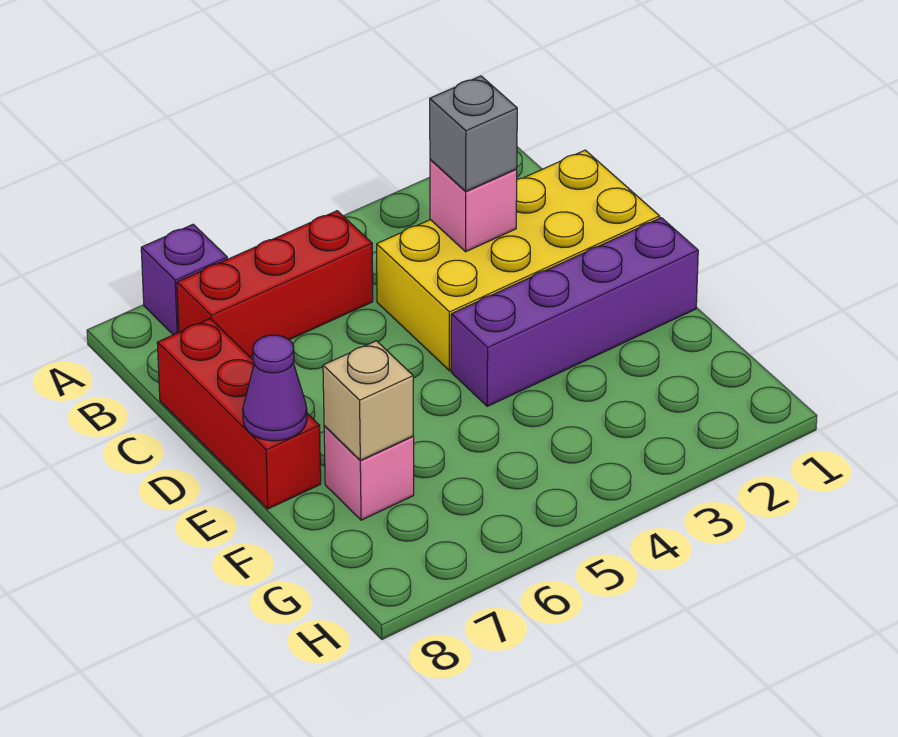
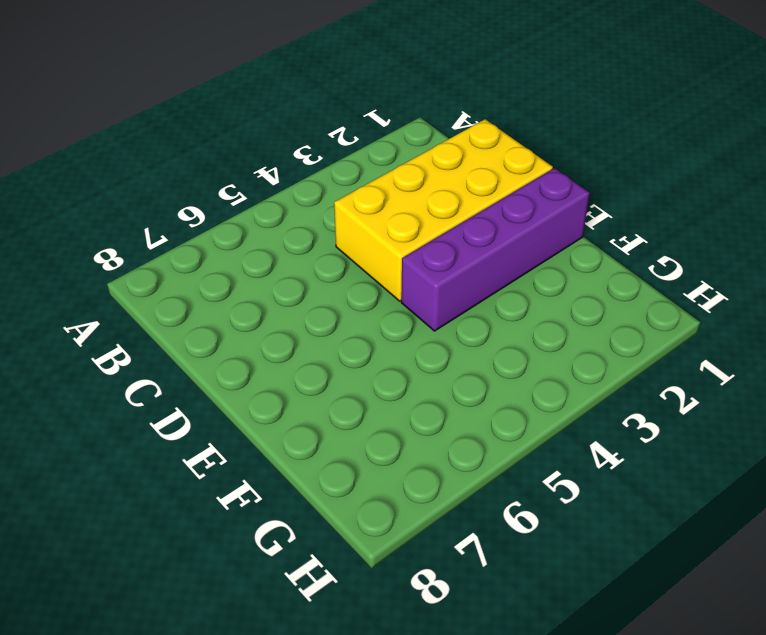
none -> purple 1x1 brick [141,224,227,335]
none -> red 1x3 brick [177,211,373,357]

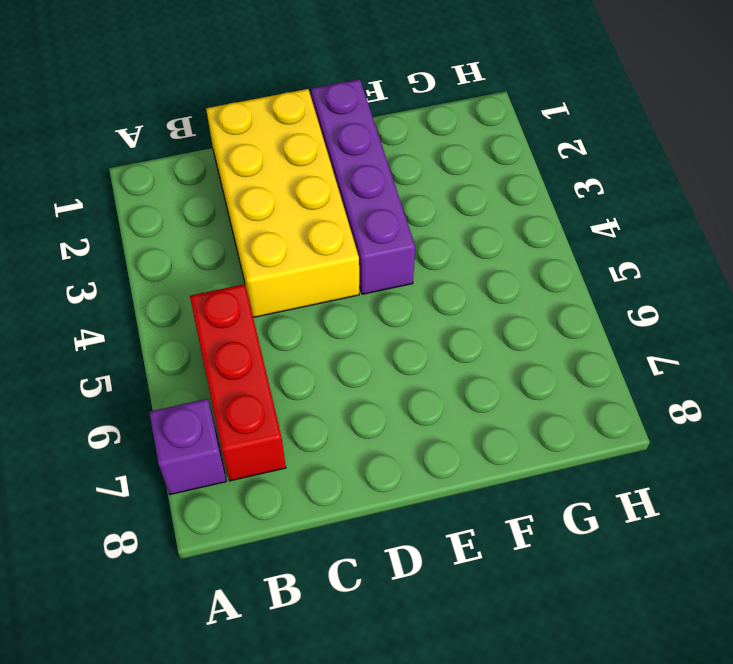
none -> red 1x3 brick [157,319,321,509]
none -> pink 1x1 brick [324,426,414,520]

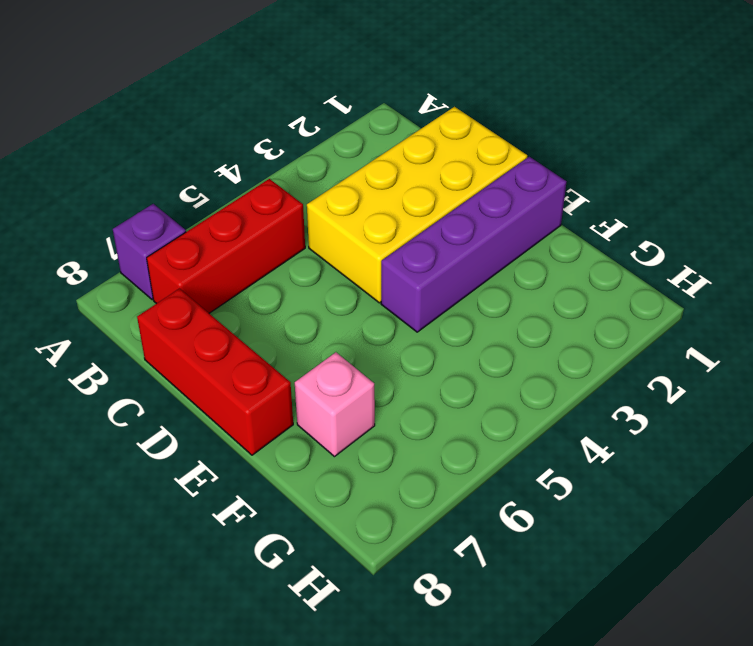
none -> pink 1x1 brick [430,160,517,252]
none -> purple 1x1 cone [243,335,307,441]

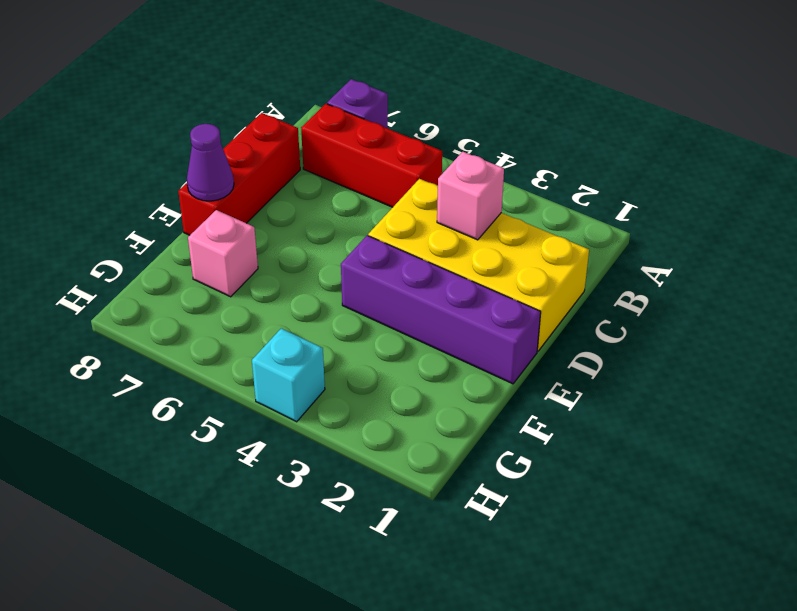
cyan 1x1 brick [252,328,325,422] -> none
none -> tan 1x1 brick [323,341,413,460]
none -> grey 1x1 brick [430,76,517,191]

